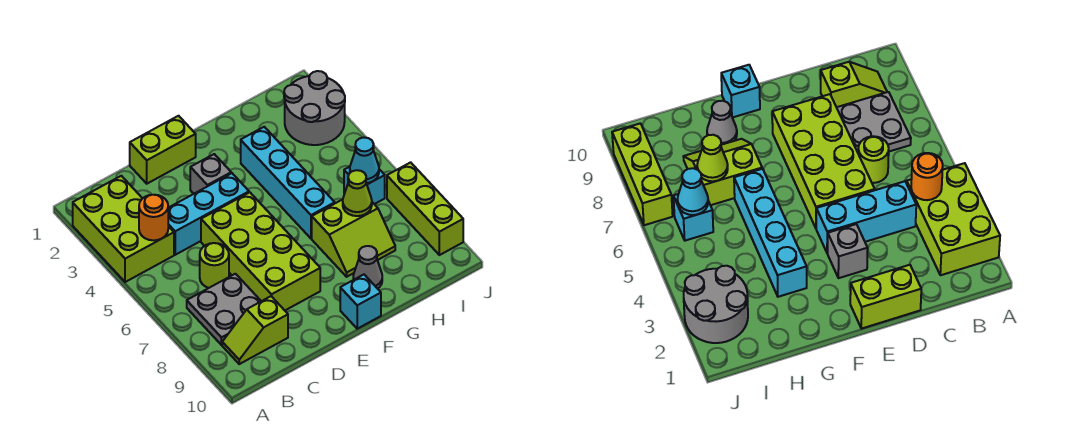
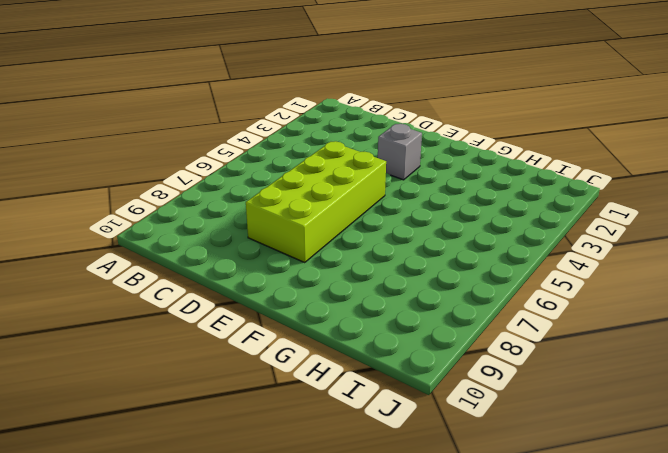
none -> lime 2x3 brick [73,176,174,282]
none -> grey 2x2 plate [187,274,261,345]
none -> lime 1x2 slope [222,296,288,364]

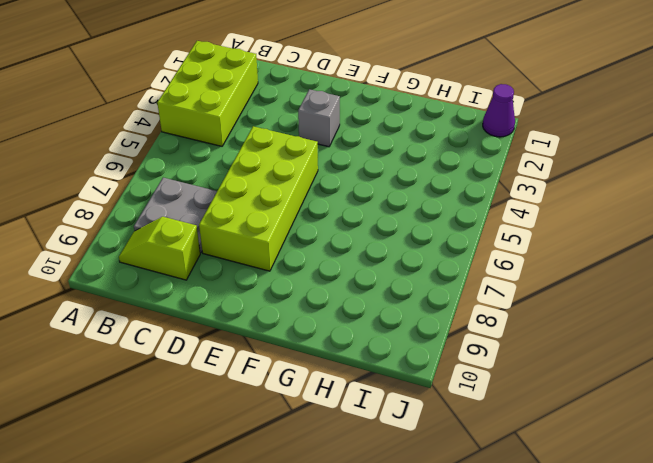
purple 1x1 cone [483,84,515,137] -> none
none -> cyan 1x3 brick [168,173,249,255]
none -> lime 1x1 round brick [200,243,229,288]
none -> lime 1x2 brick [130,116,196,184]

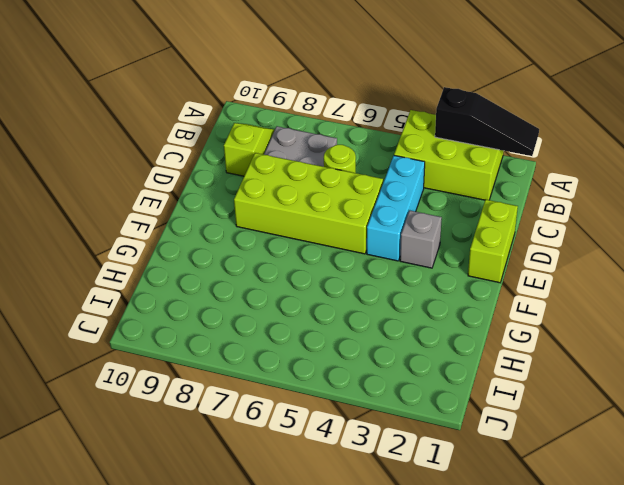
black 1x3 slope [435,87,539,156] -> none
none -> cyan 1x1 brick [340,275,381,329]
none -> cyan 1x4 brick [241,127,335,238]
none -> lime 2x2 slope [312,199,395,277]

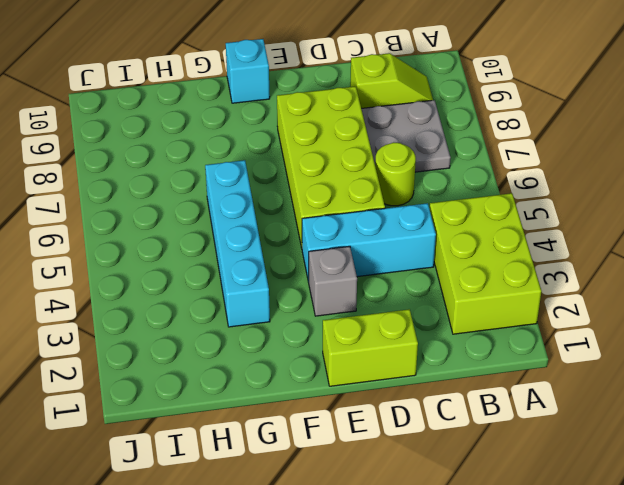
none -> lime 2x2 slope [312,199,395,277]
none -> grey 1x1 cone [353,246,382,289]
none -> grey 2x2 round brick [284,71,345,145]

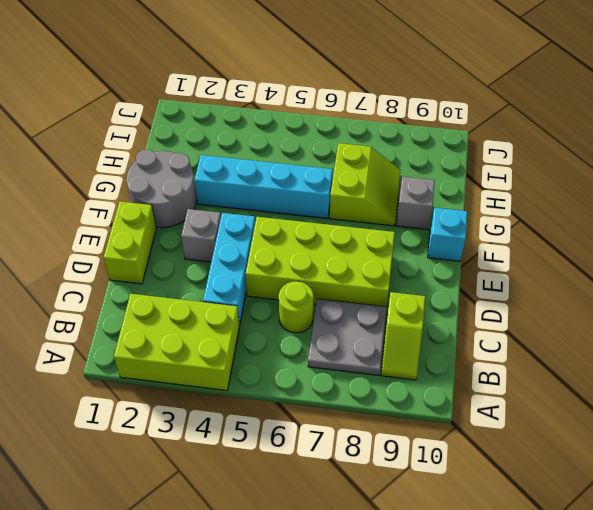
grey 2x2 round brick [127,150,197,228] -> grey 2x2 round brick moved to [284,71,345,145]
grey 1x1 brick [396,176,435,230] -> grey 1x1 cone [353,246,382,289]
none -> cyan 1x1 brick [344,167,385,204]
none -> lime 1x3 brick [387,162,463,255]
none -> orange 1x1 round brick [139,195,168,240]

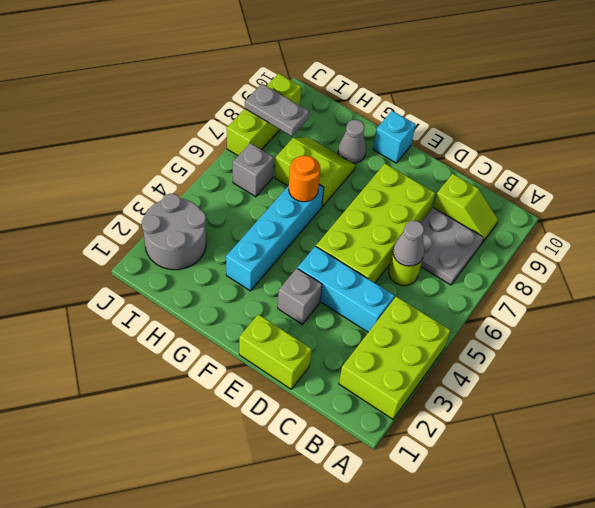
grey 1x1 cone [393,221,424,266] -> none
orange 1x1 round brick [289,156,320,202] -> orange 1x1 round brick moved to [139,195,168,240]
grey 1x1 brick [233,143,274,197] -> cyan 1x1 brick [344,167,385,204]
grey 1x2 plate [245,84,309,136] -> none
none -> lime 1x1 cone [343,170,372,216]
none -> cyan 1x1 cone [350,137,379,183]

